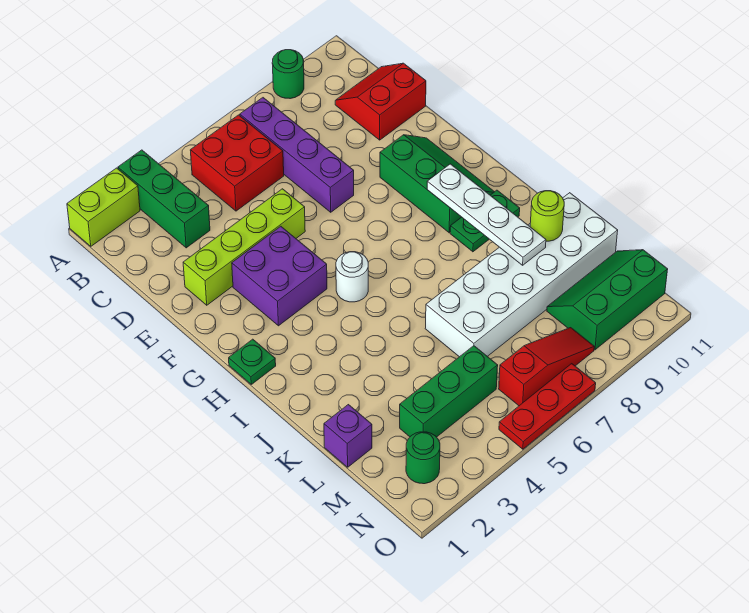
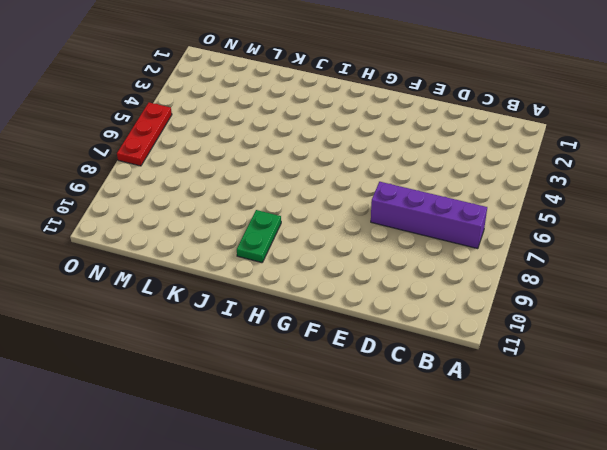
none -> lime 1x2 brick [67,168,140,246]
none -> green 1x3 brick [118,150,210,248]
none -> green 1x1 round brick [272,50,304,99]

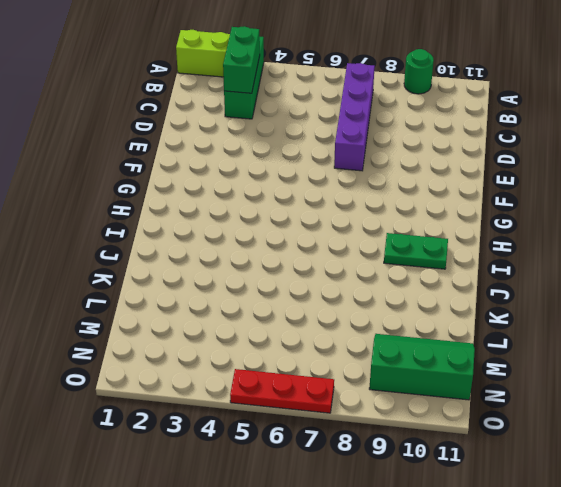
green 1x2 brick [223,26,260,93] -> none
none -> red 2x2 brick [190,115,284,211]
none -> red 2x2 slope [335,63,426,140]
none -> lime 1x4 brick [183,189,305,305]

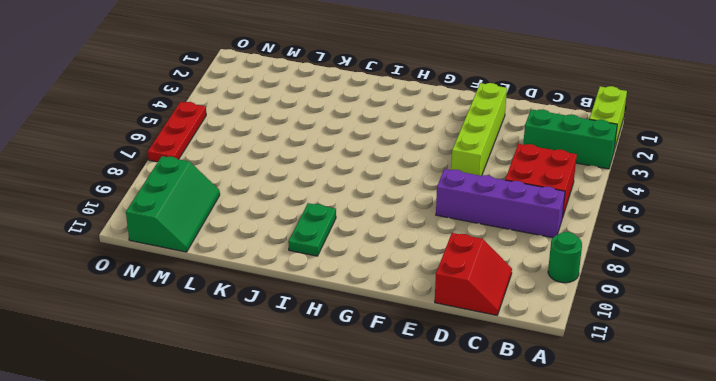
none -> purple 2x2 brick [232,226,327,326]
none -> green 2x3 slope [380,135,494,233]
none -> green 1x1 plate [229,339,276,384]

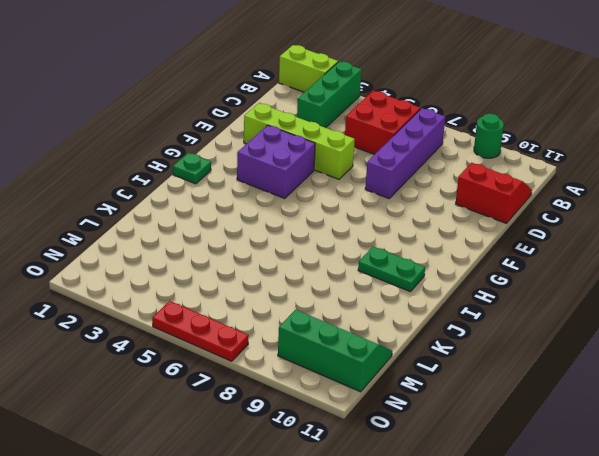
none -> green 2x3 slope [380,135,494,233]
none -> white 1x1 round brick [336,252,368,302]
none -> white 2x6 brick [425,193,618,357]

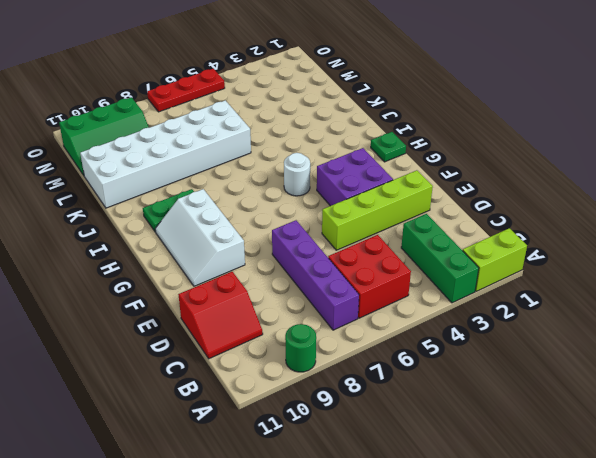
white 2x3 slope [155,189,245,286] -> green 2x3 slope [380,135,494,233]
none -> purple 1x1 brick [324,405,372,467]
none -> green 1x3 brick [400,346,498,437]
none -> green 1x1 round brick [406,432,440,484]

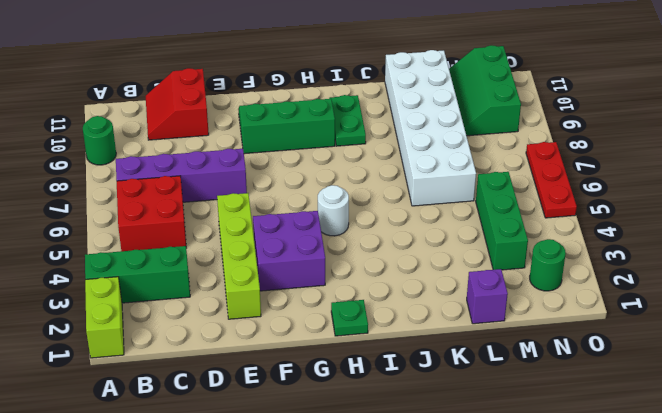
none -> red 1x3 slope [499,328,594,406]
none -> white 1x4 plate [427,164,546,265]
none -> lime 1x1 round brick [530,191,564,241]

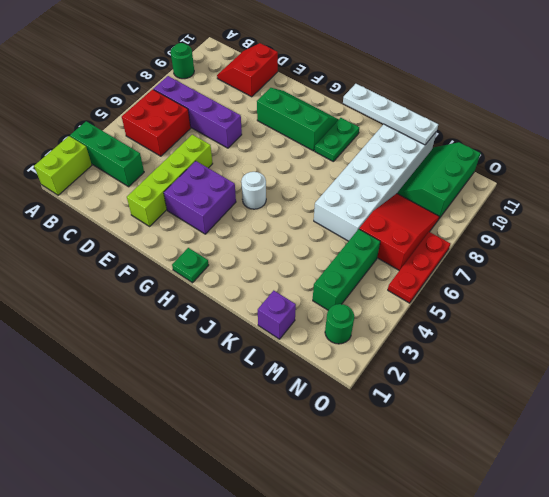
white 1x4 plate [343,84,438,145] -> white 1x4 plate moved to [427,164,546,265]
red 2x3 slope [359,193,439,271] -> red 1x3 slope [499,328,594,406]
none -> lime 1x1 round brick [530,191,564,241]

